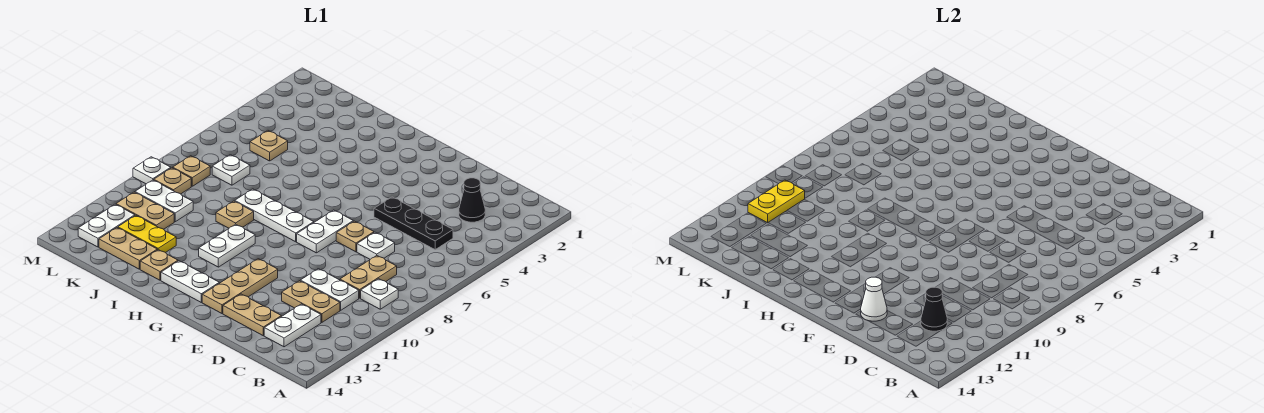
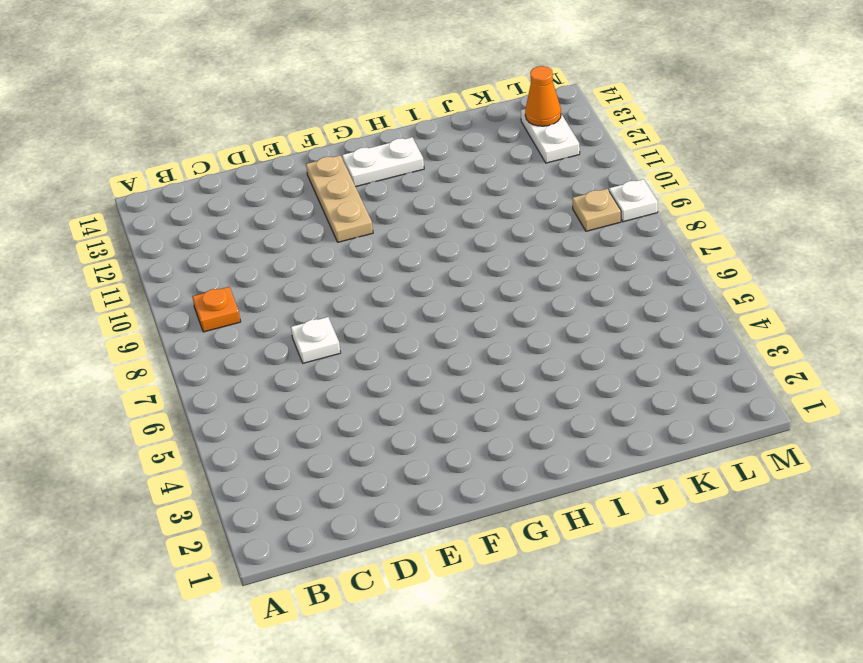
orange 1x1 plate [192,287,241,332] -> white 1x1 plate [361,279,398,309]
orange 1x1 cone [525,66,561,126] -> none
none -> black 1x1 cone [459,178,485,222]
none -> black 1x3 plate [374,197,453,250]
none -> tan 1x2 plate [340,256,397,298]
none -> white 1x2 plate [300,269,359,310]

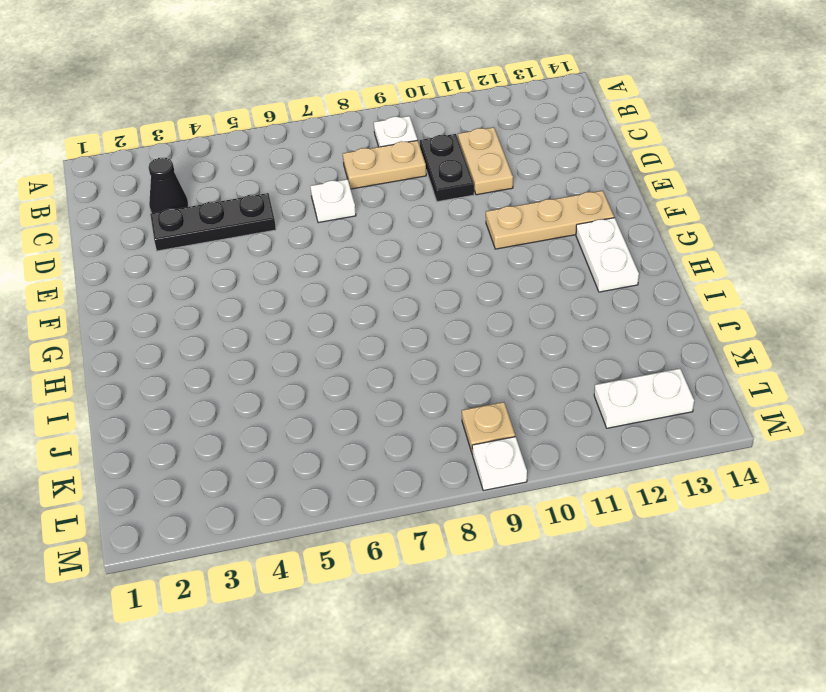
black 1x2 plate [420,134,474,202] -> white 1x2 plate [300,269,359,310]
black 1x3 plate [150,193,276,251] -> black 1x3 plate turned to [374,197,453,250]
none -> white 1x2 plate [264,304,321,347]
none -> tan 1x2 plate [223,294,281,336]
none -> tan 1x1 plate [336,221,374,252]
none -> white 1x2 plate [297,210,353,253]

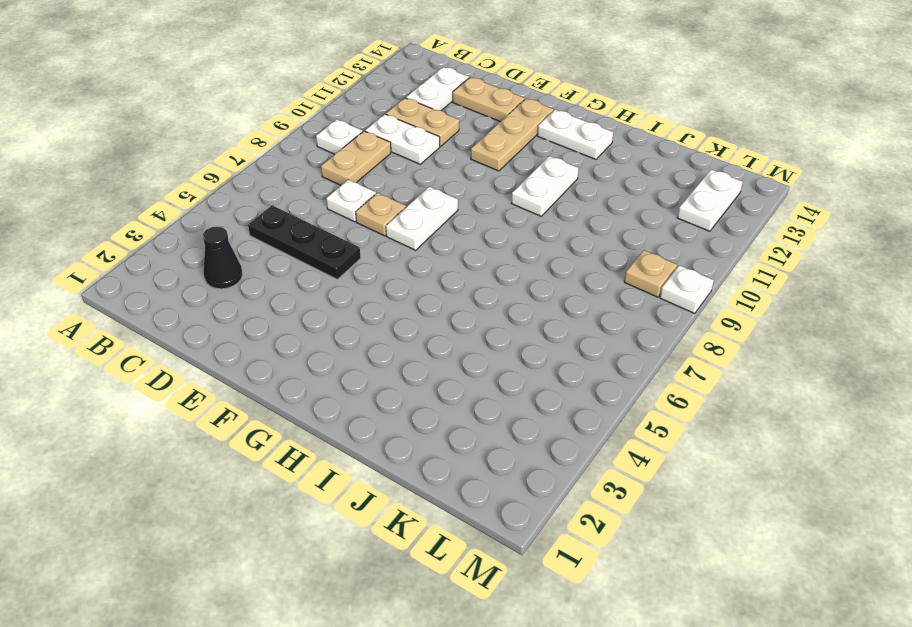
none -> white 1x3 plate [235,189,314,242]
none -> tan 1x1 plate [216,201,254,228]
none -> tan 1x1 plate [140,250,178,280]
none -> yellow 1x2 plate [118,216,176,253]

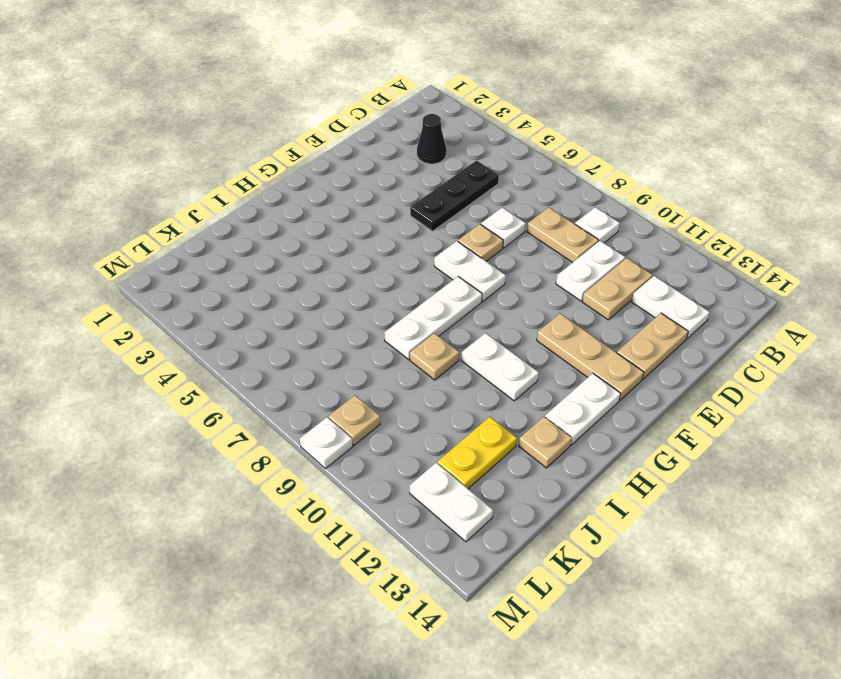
none -> tan 1x2 plate [99,228,157,269]
none -> tan 1x1 plate [250,131,288,161]
none -> white 1x1 plate [212,155,250,185]
none -> white 1x2 plate [135,180,193,222]

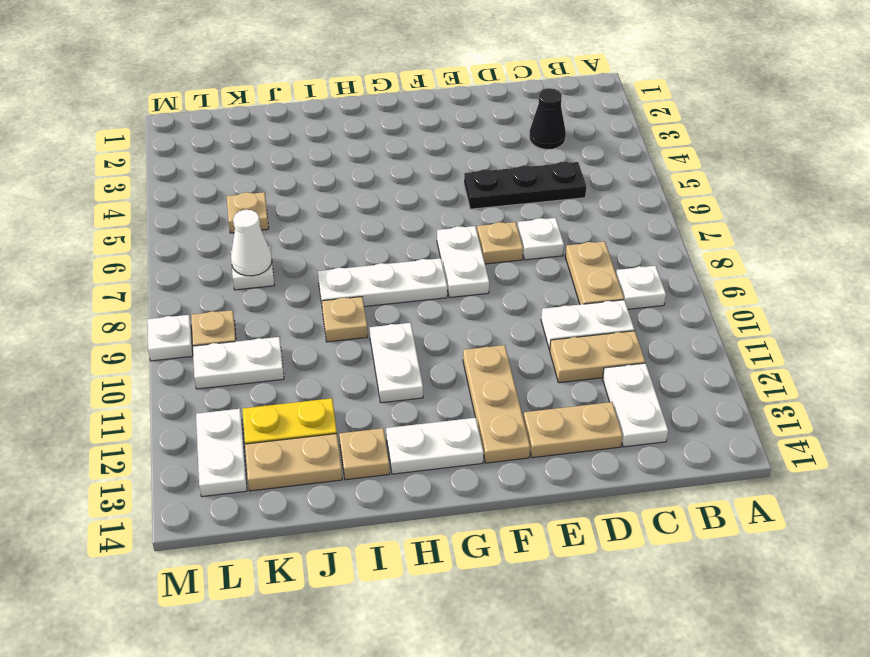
white 1x1 cone [231,210,272,276] -> white 1x1 cone moved to [861,277,887,321]
none -> tan 1x2 plate [116,192,174,229]
none -> tan 1x1 plate [173,156,210,186]
none -> black 1x1 cone [921,287,947,331]
none -> yellow 1x2 plate [748,180,805,223]

